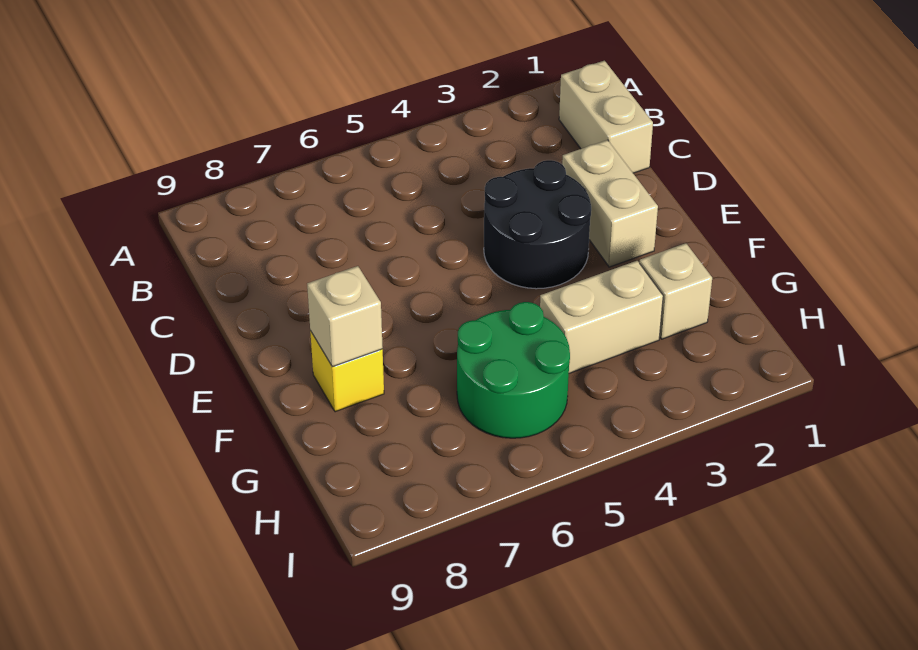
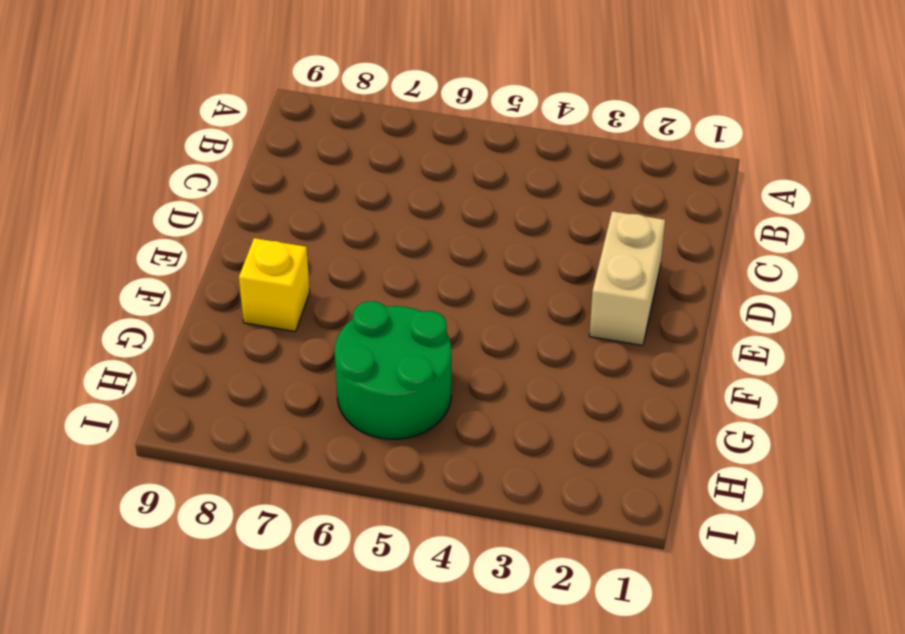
none -> tan 1x2 brick [559,61,653,173]
none -> black 2x2 round brick [484,160,591,289]

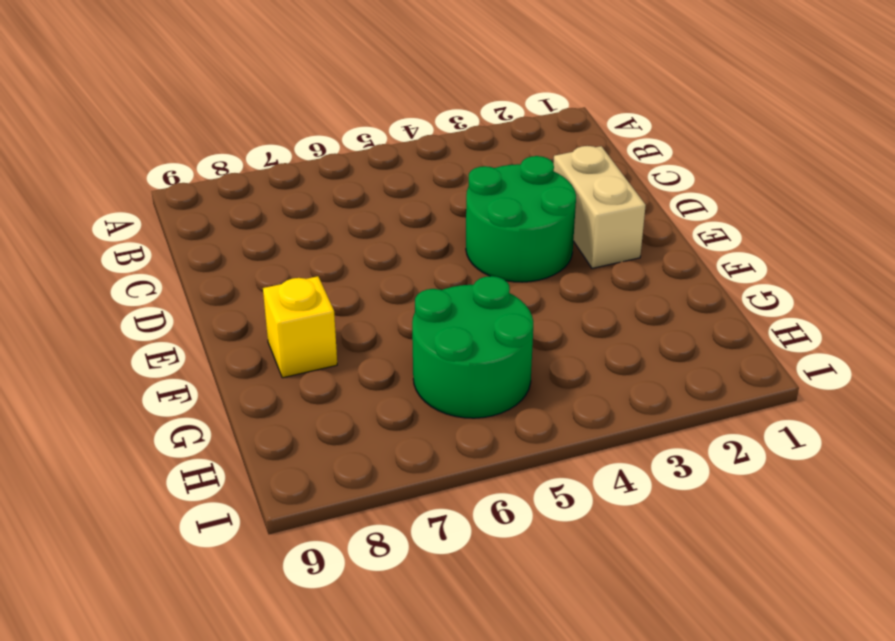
green 2x2 round brick [466,156,576,282] -> black 2x2 round brick [484,160,591,289]
none -> tan 1x2 brick [559,61,653,173]
none -> tan 1x1 brick [640,243,712,339]

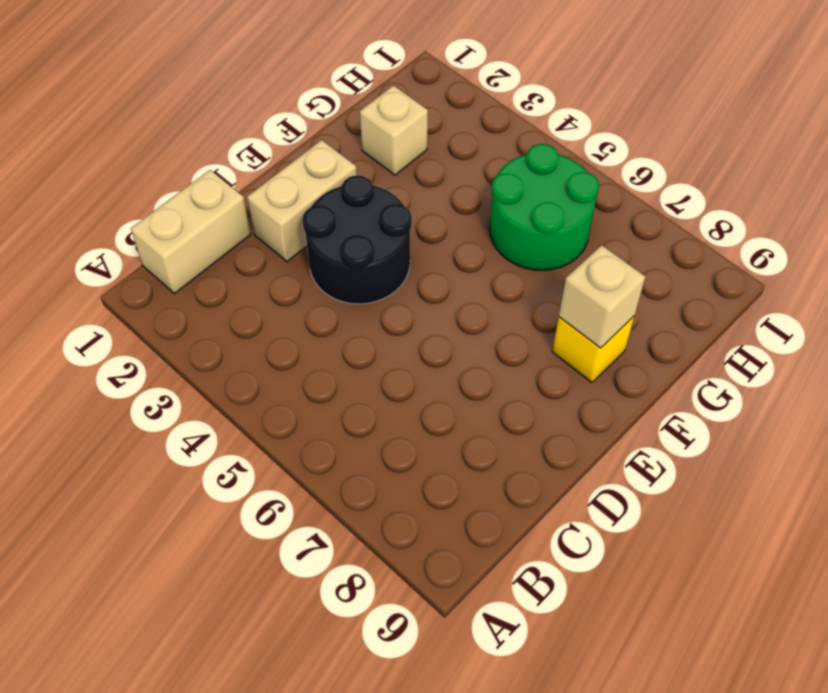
none -> tan 1x2 brick [540,261,663,373]

